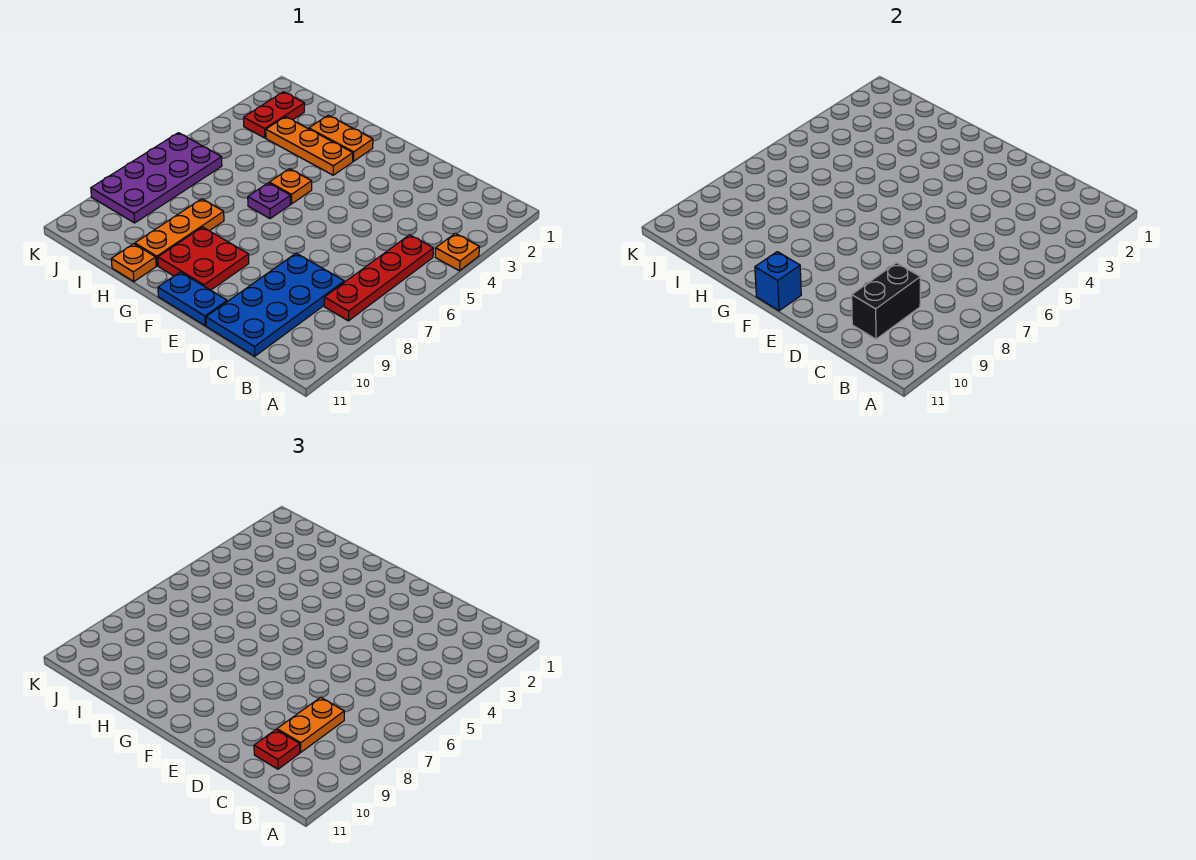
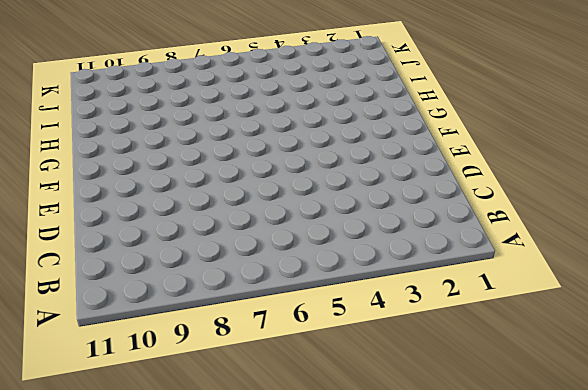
none -> orange 1x1 plate [435,233,479,271]
none -> red 1x4 plate [324,235,433,321]
none -> blue 2x4 plate [206,253,344,356]

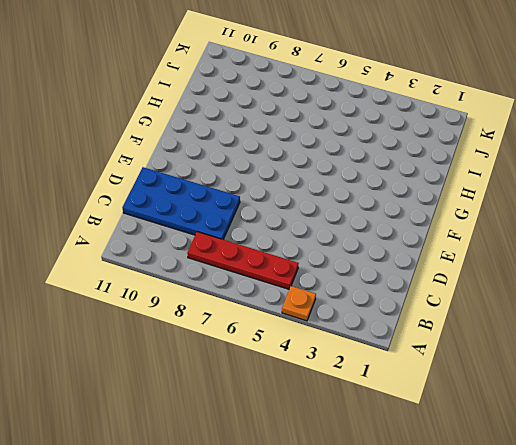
none -> blue 1x2 plate [158,272,227,326]
none -> red 2x2 plate [158,227,249,290]
none -> orange 1x2 plate [309,115,373,161]

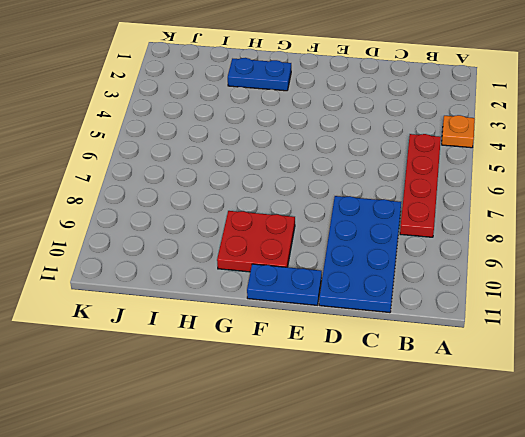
blue 1x2 plate [228,58,291,91] -> orange 1x2 plate [309,115,373,161]
none -> orange 1x3 plate [266,117,353,175]
none -> orange 1x1 plate [269,169,312,204]
none -> purple 1x1 plate [248,183,291,219]

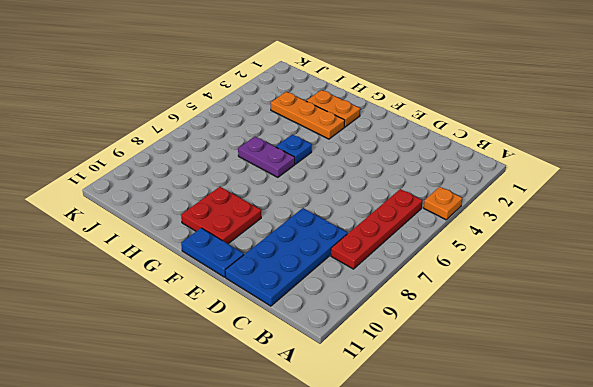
blue 1x1 plate [276,134,312,164] -> orange 1x1 plate [269,169,312,204]
purple 1x2 plate [238,137,295,177] -> purple 1x1 plate [248,183,291,219]
none -> orange 1x3 plate [135,199,224,266]
none -> orange 1x1 plate [111,244,156,281]
none -> red 1x2 plate [244,92,305,138]

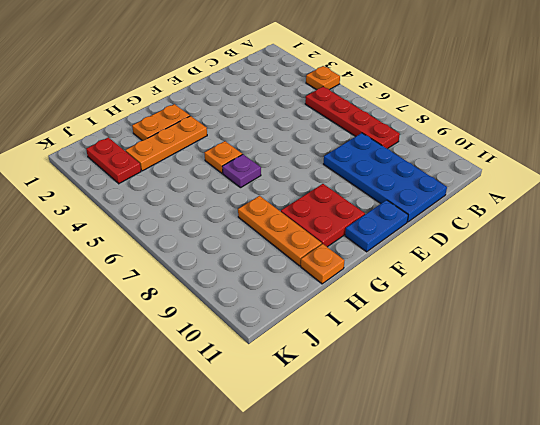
none -> purple 2x4 plate [91,133,222,223]
none -> black 1x2 brick [852,263,920,339]
none -> blue 1x1 brick [755,252,801,311]

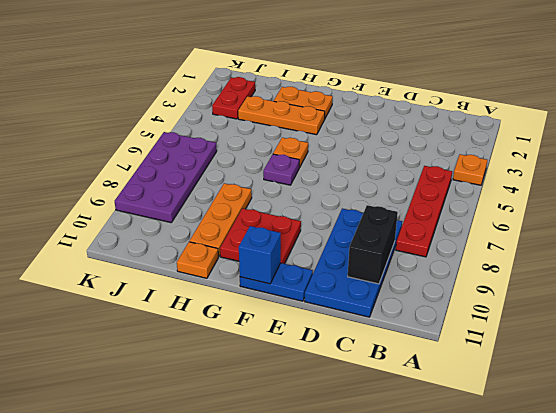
none -> orange 1x2 plate [277,697,344,752]
none -> red 1x1 plate [254,730,300,769]

